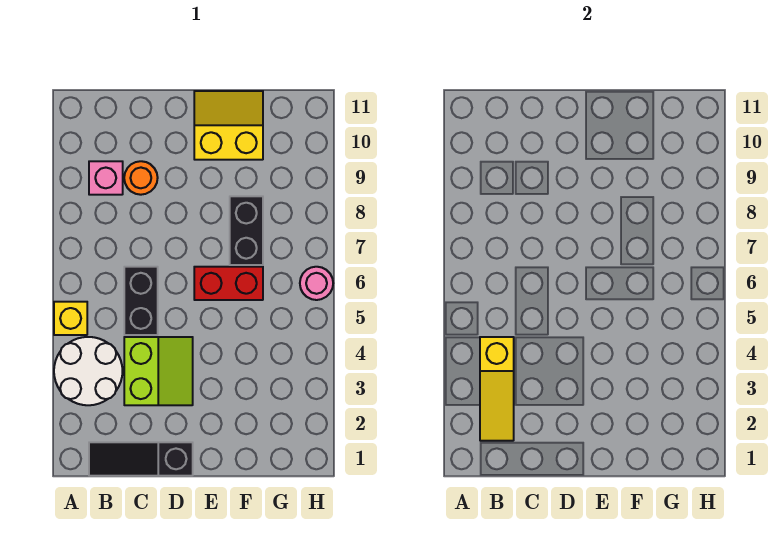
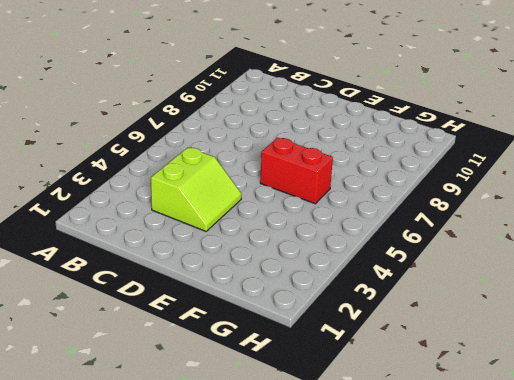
none -> white 2x2 round brick [54,337,122,405]
none -> yellow 1x1 brick [54,302,87,335]
none -> black 1x3 slope [89,442,193,476]

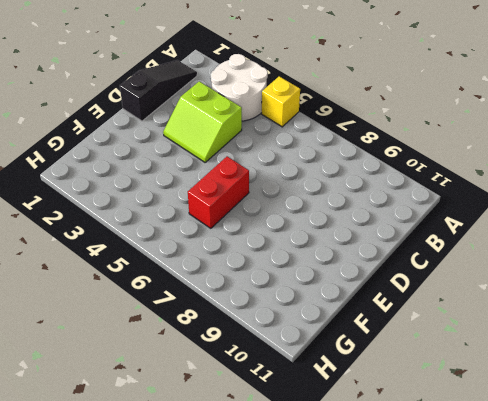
none -> pink 1x1 brick [89,161,123,195]
none -> black 1x2 brick [124,267,158,335]
none -> orange 1x1 round brick [124,161,158,195]

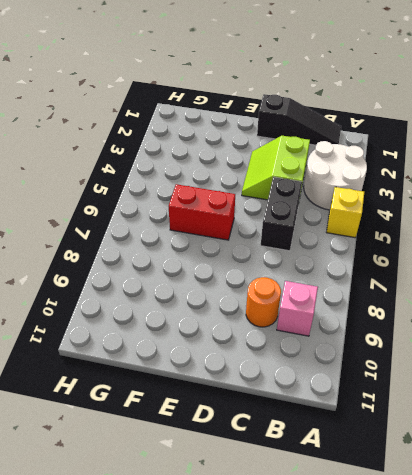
none -> yellow 2x2 slope [194,91,263,160]
none -> black 1x2 brick [230,196,263,265]
none -> pink 1x1 round brick [300,267,333,300]

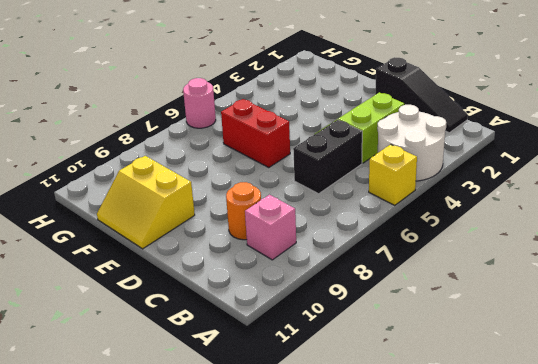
none -> black 1x2 brick [230,196,263,265]
none -> yellow 1x3 slope [480,337,514,441]

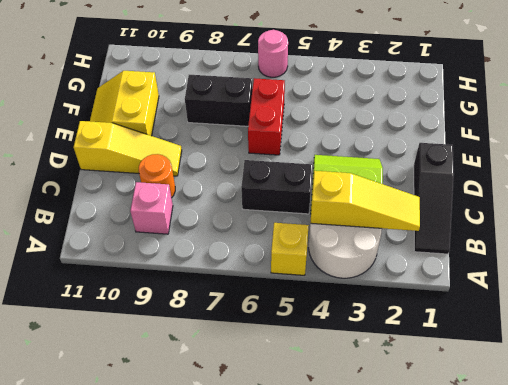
yellow 1x3 slope [74,121,182,176] -> none

